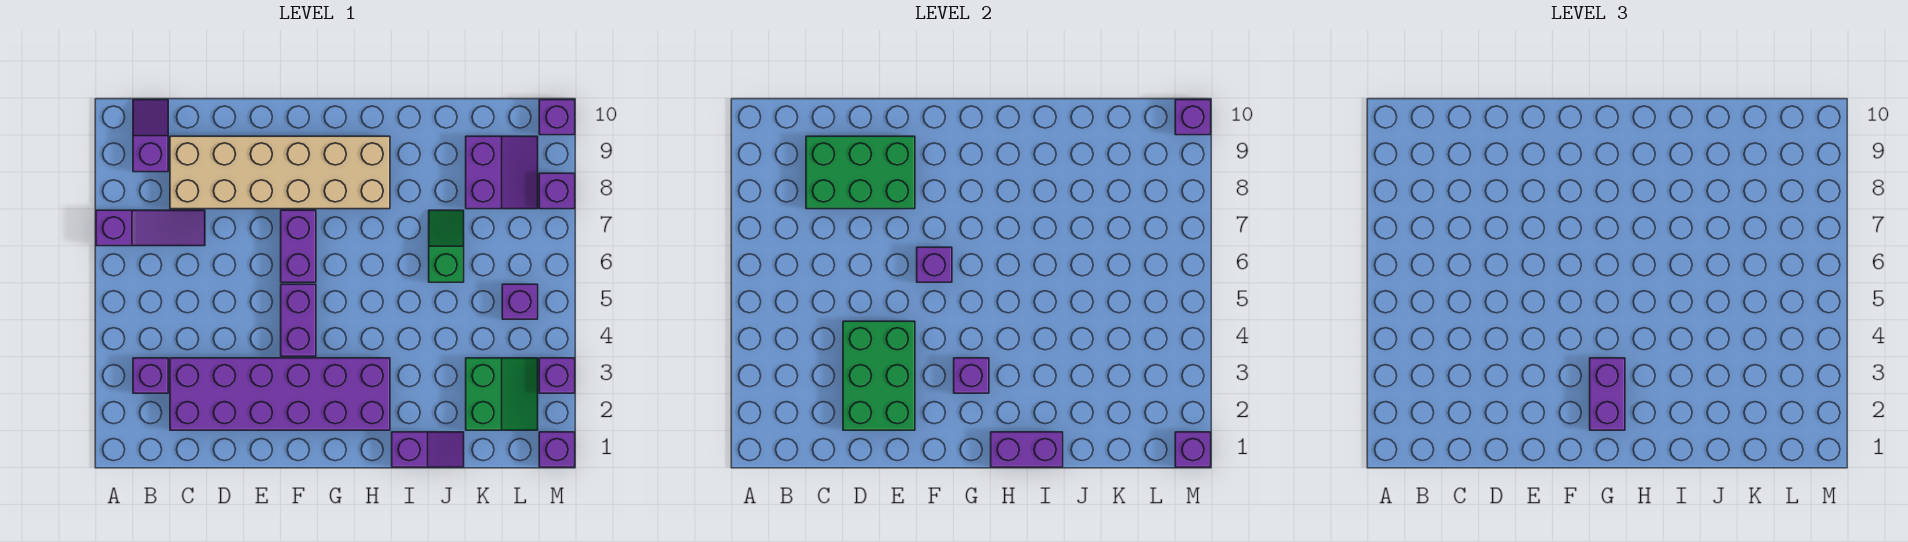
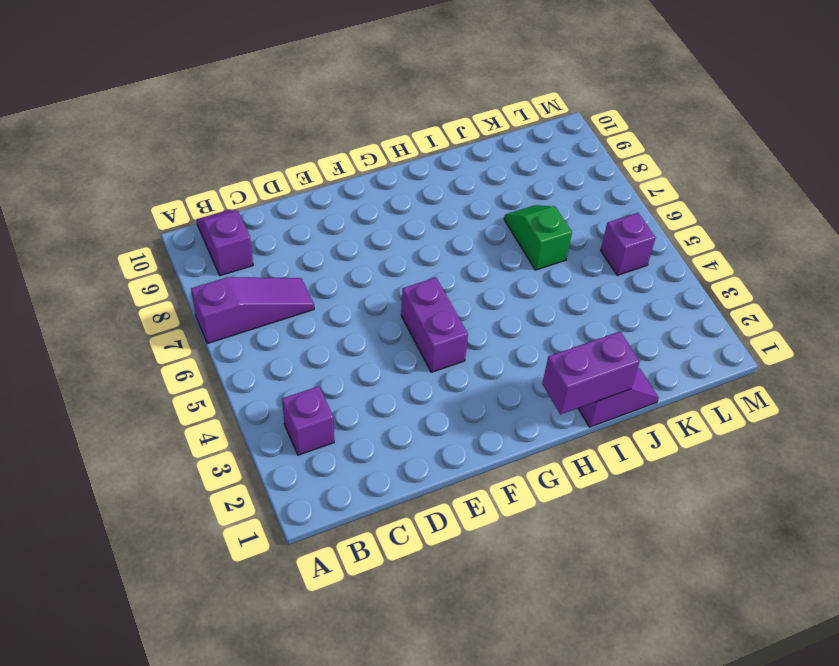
none -> purple 2x6 brick [170,358,390,430]
none -> tan 2x6 brick [170,136,390,209]
none -> purple 1x2 brick [281,210,316,282]

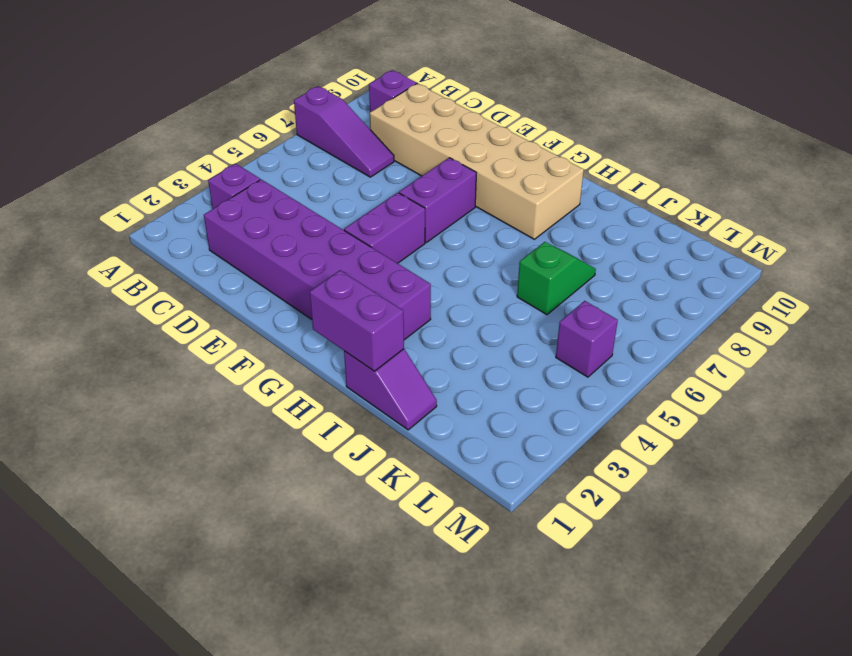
none -> green 2x2 slope [466,358,538,430]
none -> purple 2x2 slope [466,136,538,209]
none -> purple 1x1 brick [539,432,575,467]

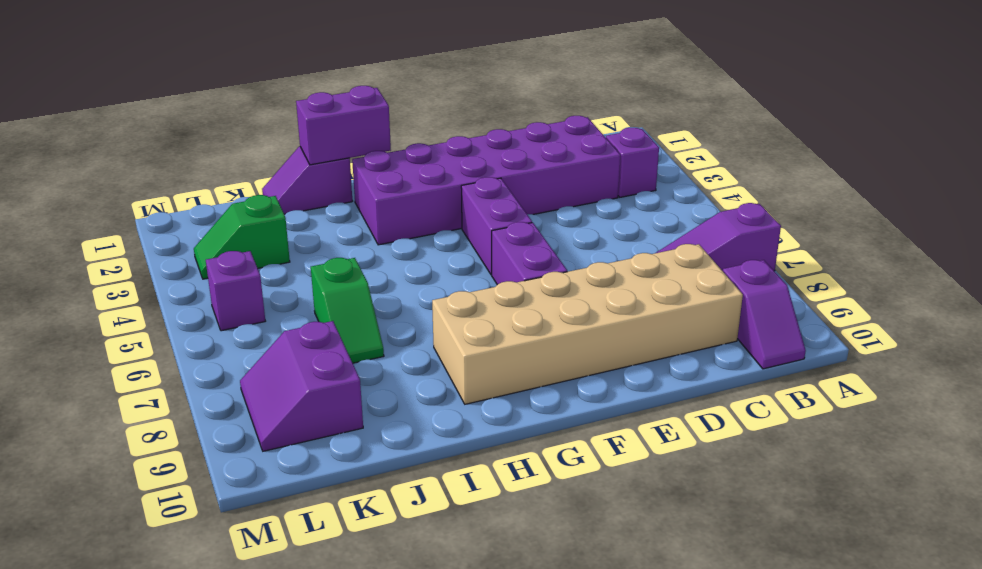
green 1x2 slope [194,195,290,279] -> green 2x2 slope [466,358,538,430]
none -> purple 1x1 brick [539,432,575,467]
none -> purple 1x1 brick [539,358,575,393]
none -> purple 1x1 brick [539,173,575,209]

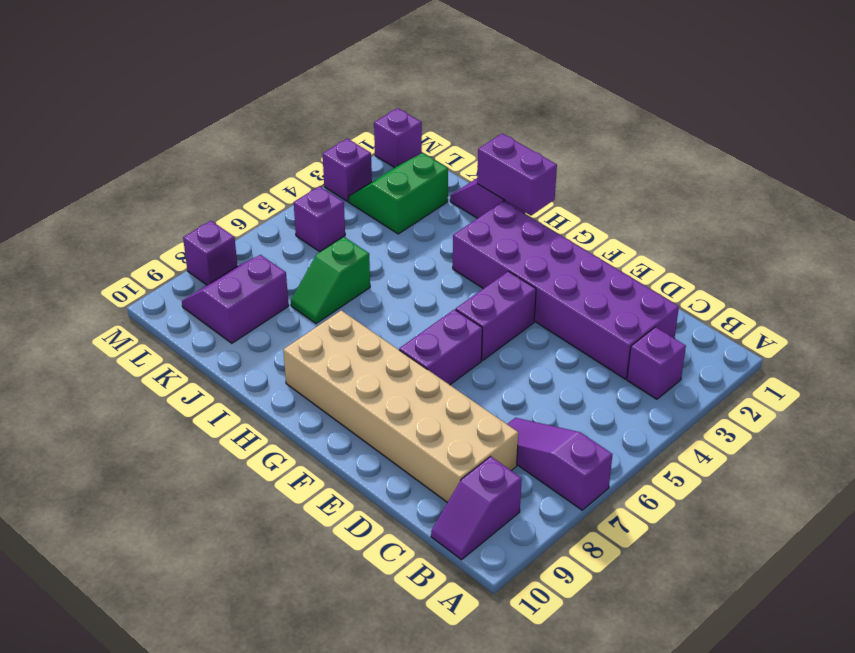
none -> purple 1x1 brick [539,100,575,135]
none -> green 2x3 brick [806,136,915,209]
none -> green 2x3 brick [843,321,915,430]

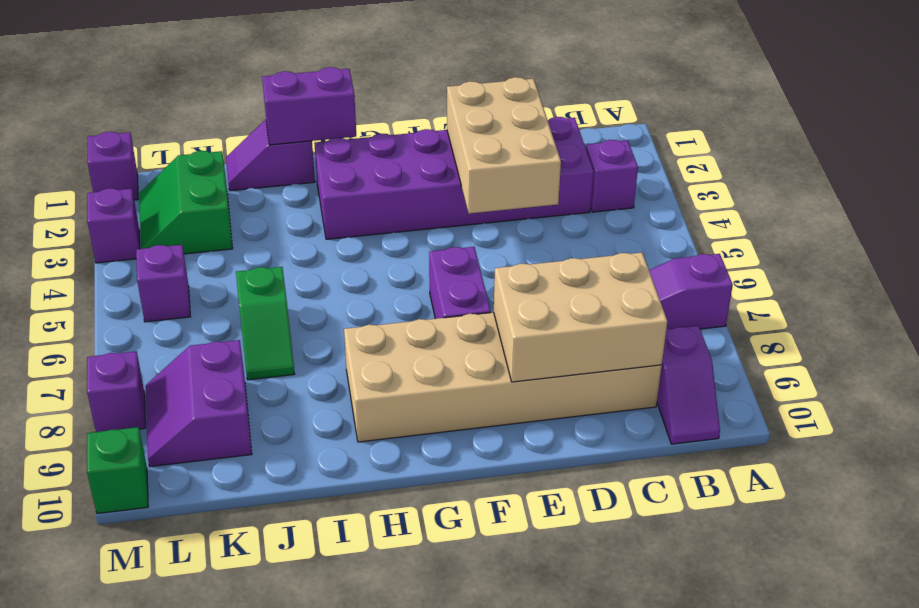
tan 2x3 brick [494,252,667,382] -> green 2x3 brick [806,136,915,209]
tan 2x3 brick [447,77,561,214] -> green 2x3 brick [843,321,915,430]
green 1x1 brick [87,427,148,514] -> purple 1x1 brick [539,100,575,135]
none -> purple 1x2 brick [281,284,316,356]
none -> purple 1x1 brick [917,247,952,282]
none -> purple 1x1 brick [954,358,989,393]

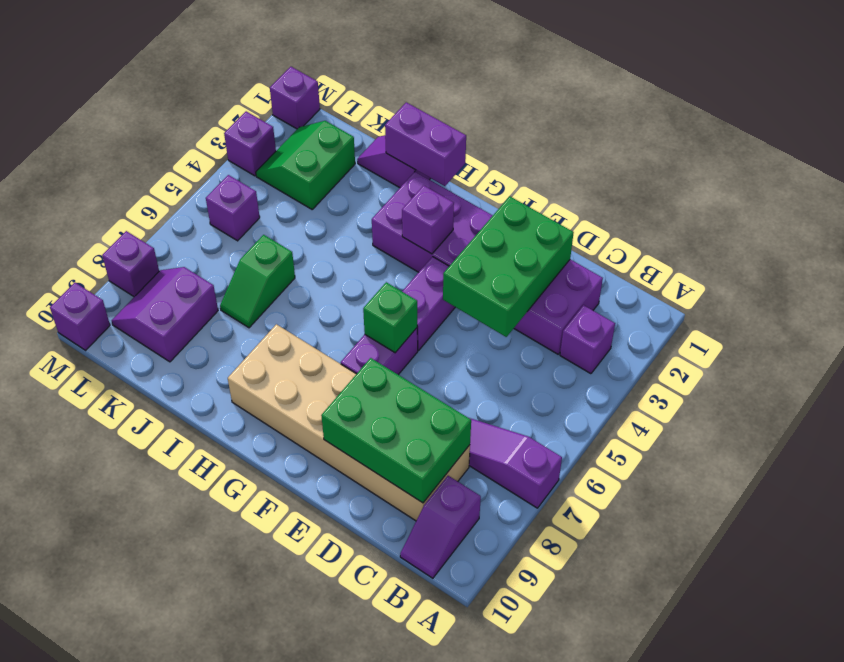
green 1x1 brick [363,282,417,353] -> purple 1x1 brick [917,247,952,282]
none -> purple 1x1 brick [1175,432,1211,467]
none -> purple 1x1 brick [1175,100,1211,135]
none -> purple 1x2 brick [1590,358,1625,430]

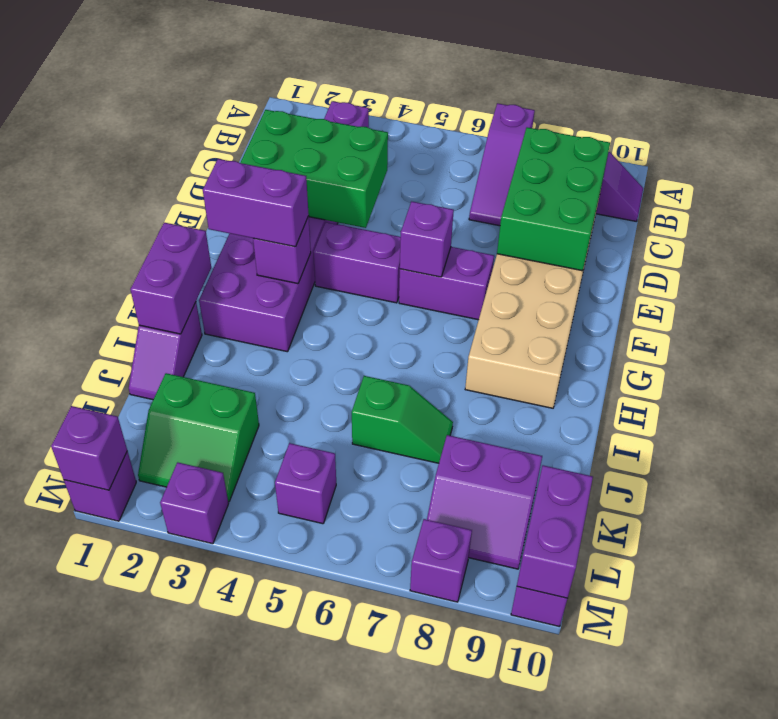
purple 1x2 brick [517,465,593,598] -> purple 1x1 brick [1175,100,1211,135]

